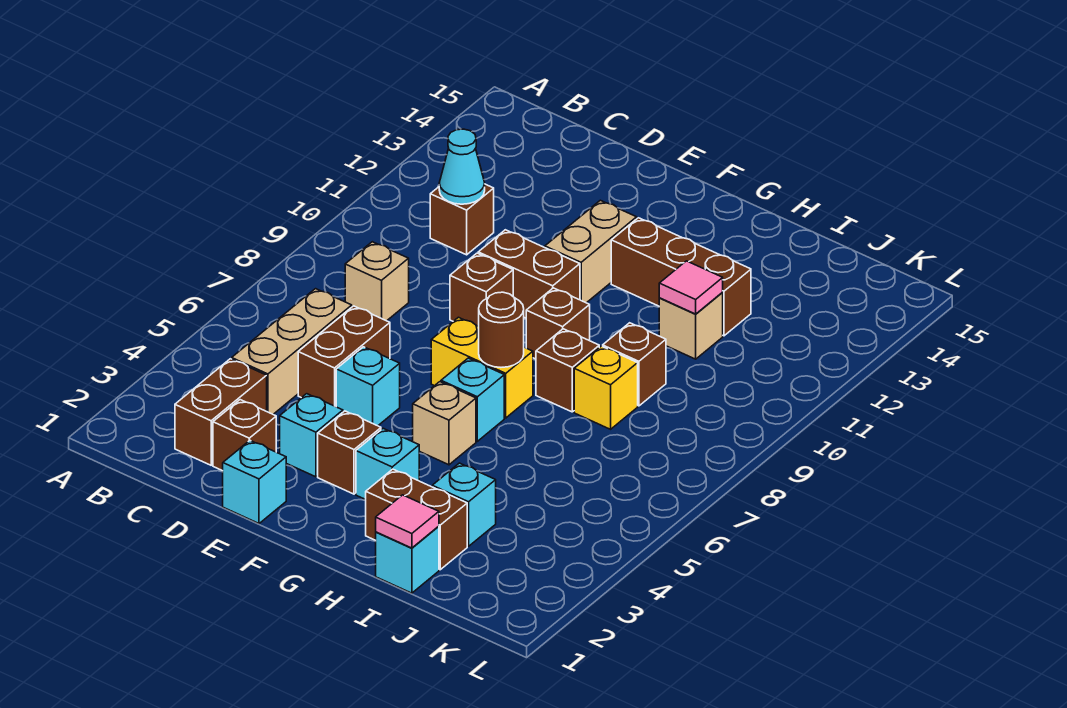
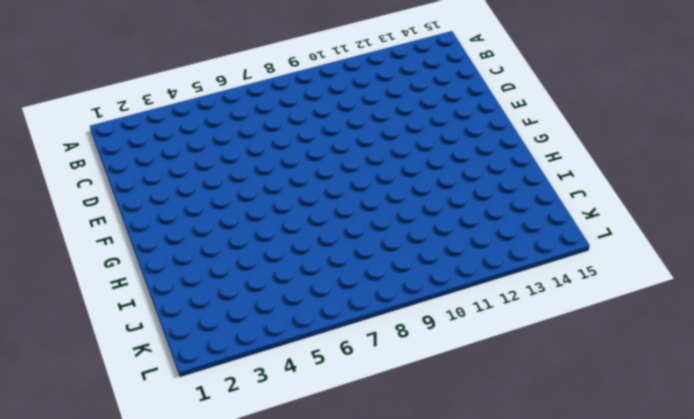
none -> brown 1x2 brick [175,359,267,465]
none -> tan 1x3 brick [232,289,352,414]
none -> tan 1x1 brick [345,242,409,321]
none -> brown 1x1 brick [430,184,494,255]

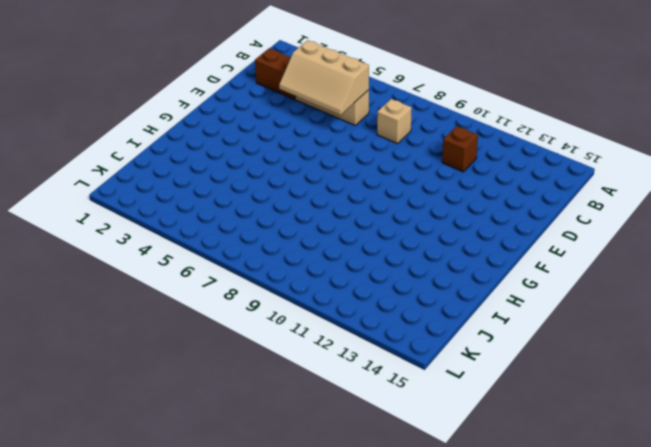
tan 2x3 slope [279,40,369,115] -> none
none -> brown 1x1 brick [213,400,276,471]
none -> brown 1x2 brick [298,306,390,407]
none -> cyan 1x1 brick [223,440,286,523]
none -> cyan 1x1 brick [280,394,343,477]

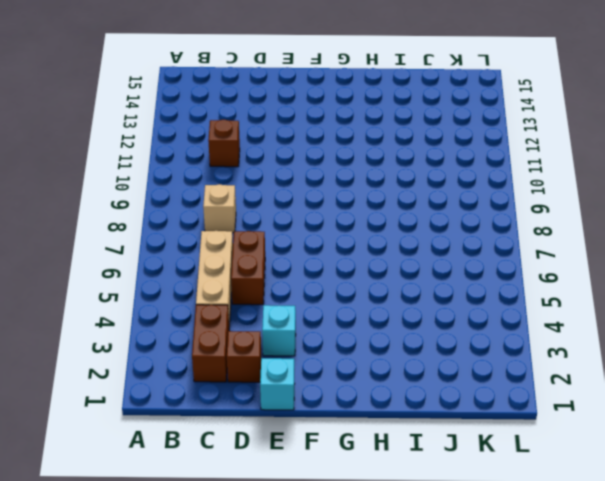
none -> cyan 1x1 brick [336,347,400,426]
none -> brown 1x1 brick [450,253,513,326]
none -> brown 1x2 brick [478,230,580,318]
none -> brown 1x1 brick [318,411,381,494]

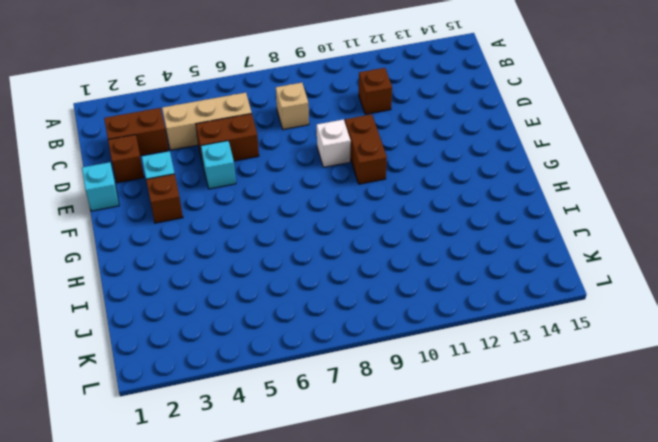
white 1x1 brick [317,120,351,167] -> brown 1x1 brick [450,253,513,326]
none -> yellow 1x2 brick [431,317,533,418]
none -> tan 1x2 brick [545,200,637,303]
none -> cyan 1x1 brick [356,429,419,500]
none -> tan 1x1 brick [413,382,476,465]

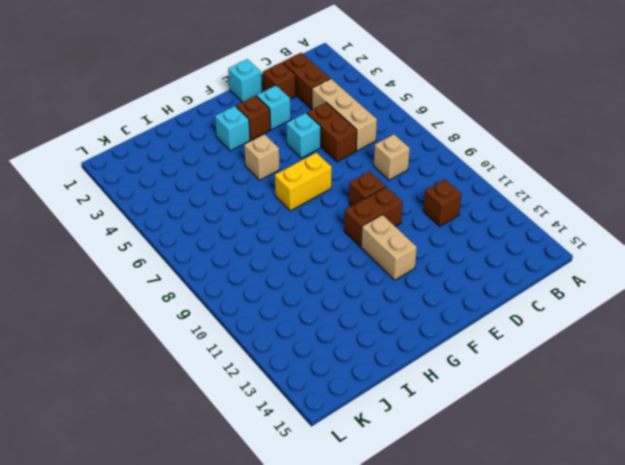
none -> cyan 1x1 brick [441,358,504,441]
none -> brown 1x1 brick [526,288,590,359]
none -> brown 1x3 brick [611,218,751,336]
none -> brown 1x2 brick [366,469,467,570]

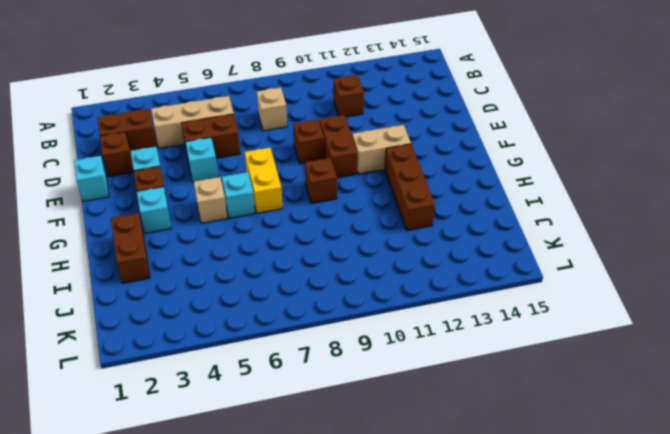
none -> brown 1x1 brick [536,329,599,412]
none -> cyan 1x1 brick [376,526,439,593]
none -> cyan 1x1 brick [432,463,496,546]
none -> yellow 1x1 brick [574,346,638,429]

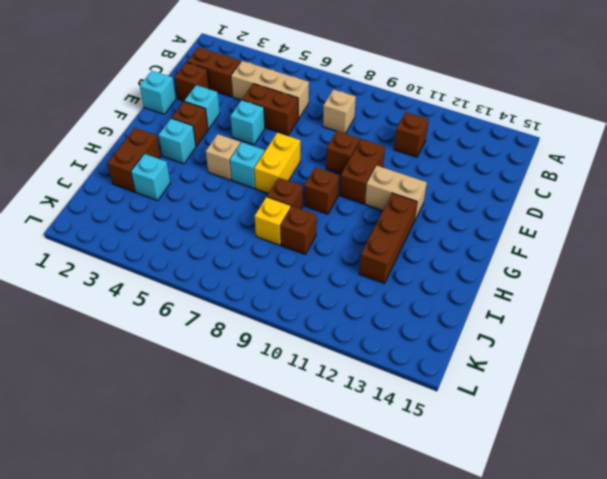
none -> cyan 1x1 brick [376,526,439,593]
none -> tan 1x1 brick [659,292,723,359]
none -> cyan 1x1 cone [439,129,485,204]
none -> brown 1x1 round brick [479,292,524,367]

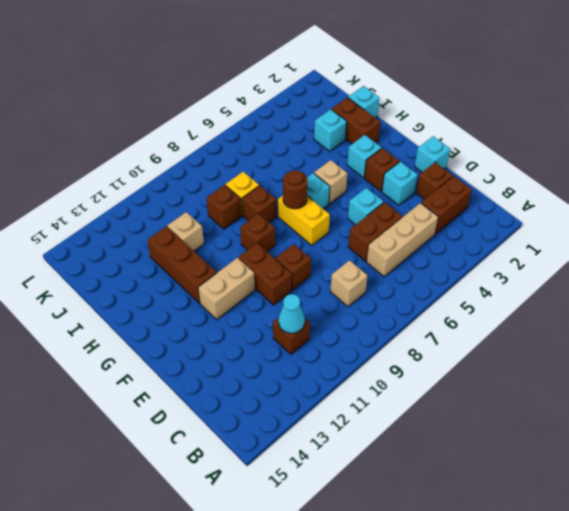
none -> pink 1x1 tile [376,495,439,548]
none -> pink 1x1 tile [659,261,723,314]

